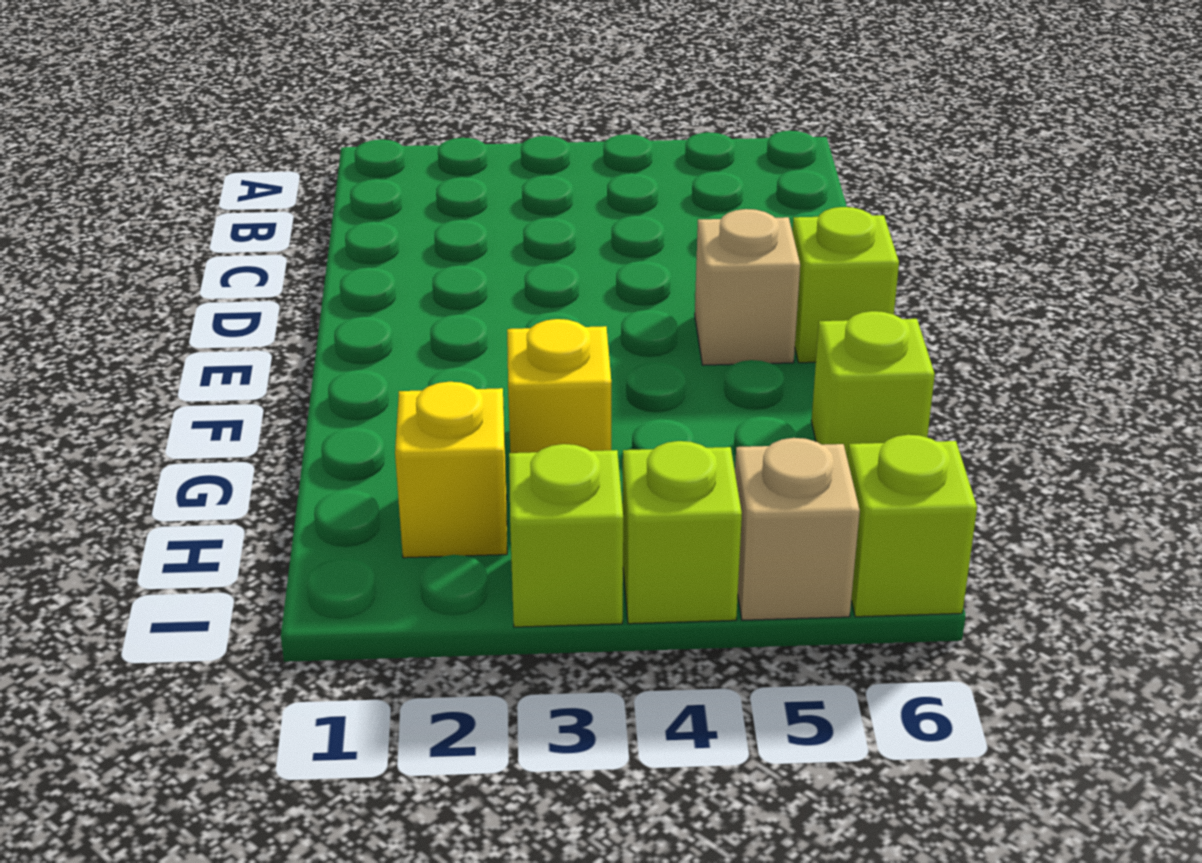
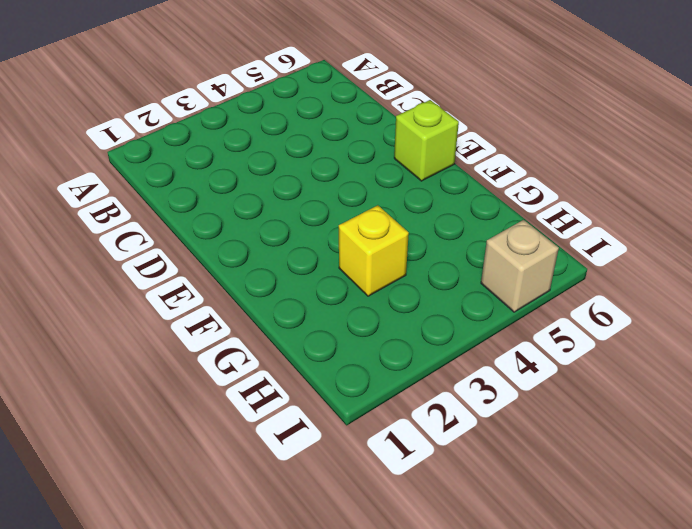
none -> tan 1x1 brick [695,209,800,365]
none -> lime 1x1 brick [811,311,935,459]

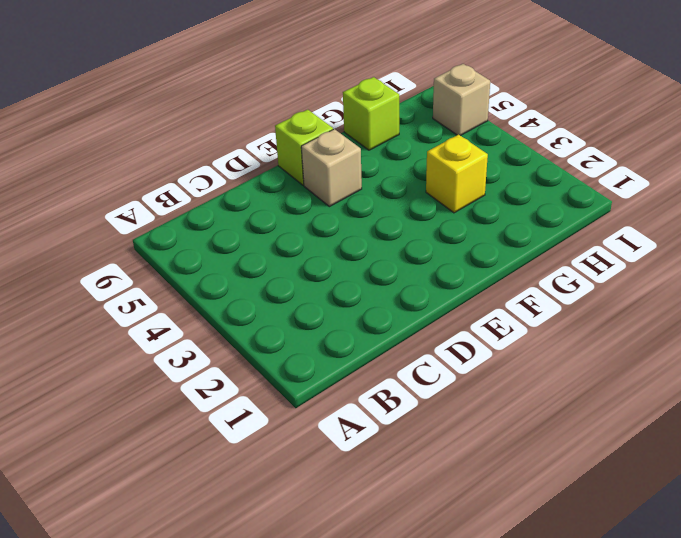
none -> yellow 1x1 brick [395,382,507,558]
none -> lime 1x1 brick [509,444,623,627]

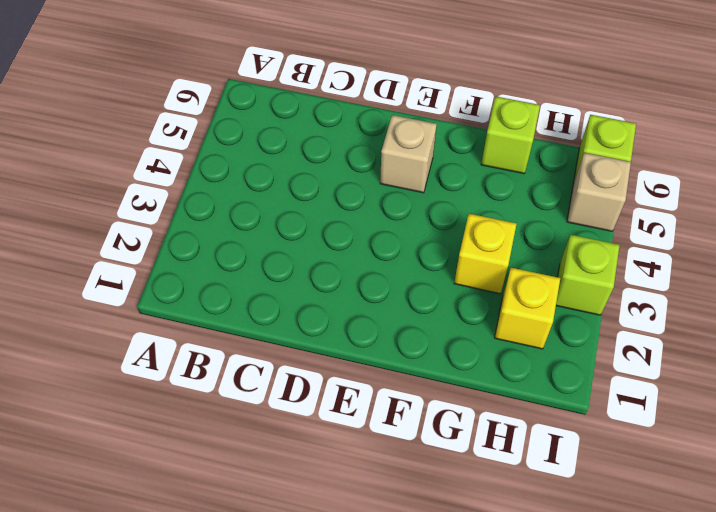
none -> lime 1x1 brick [792,207,899,363]
none -> lime 1x1 brick [622,441,742,624]

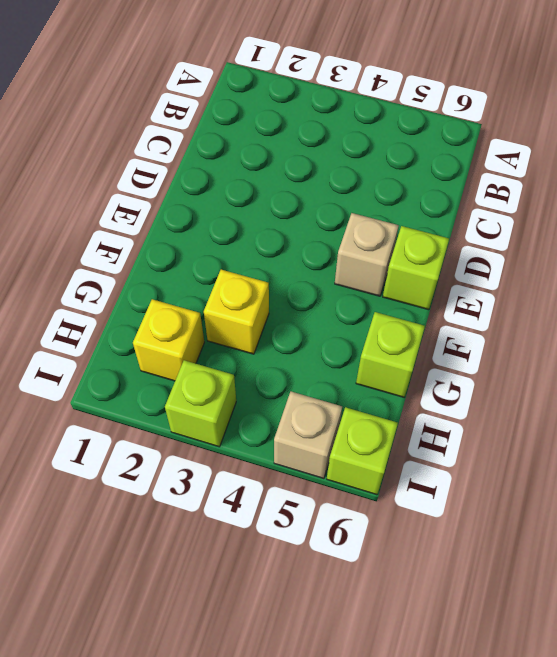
none -> lime 1x1 brick [622,441,742,624]

